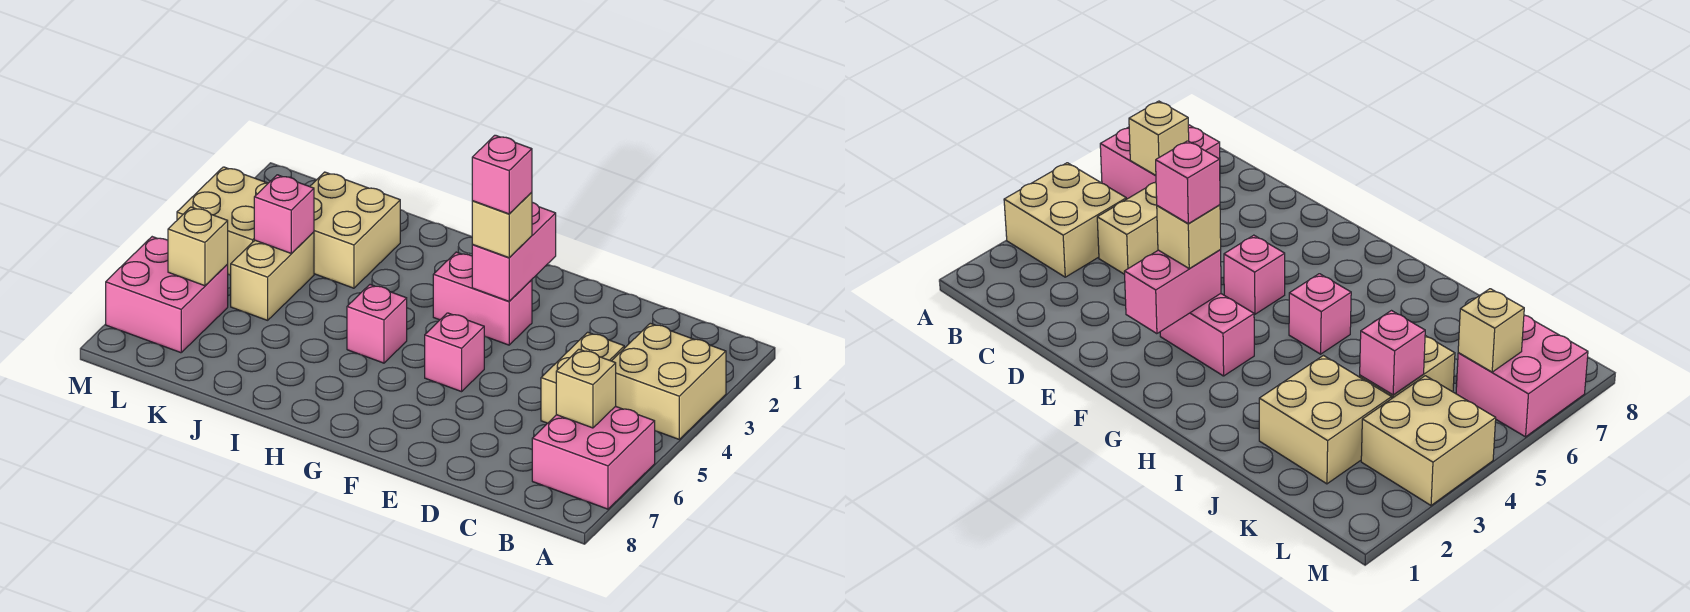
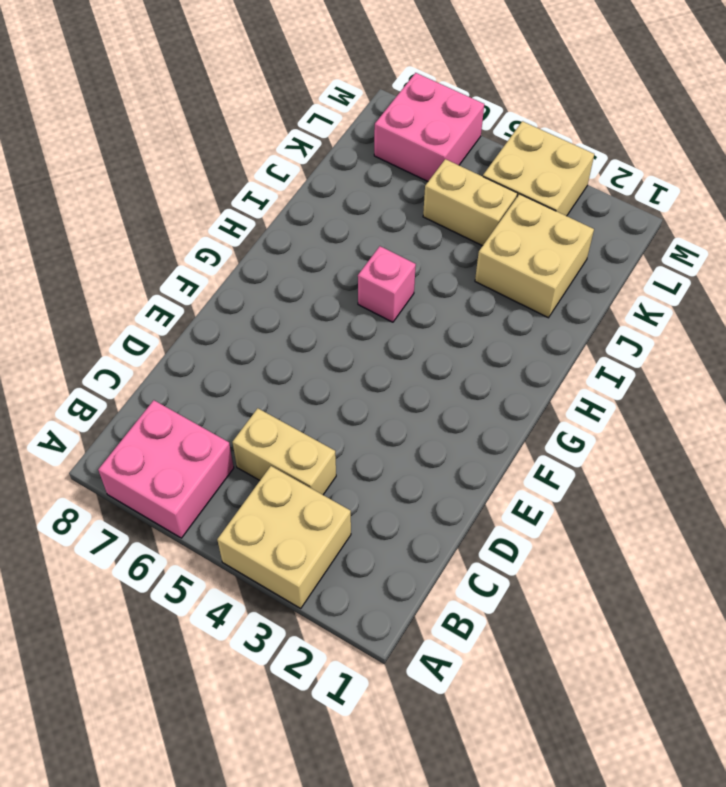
none -> pink 1x2 brick [433,252,532,345]
none -> pink 1x1 brick [425,313,484,392]
none -> tan 1x1 brick [556,349,616,428]

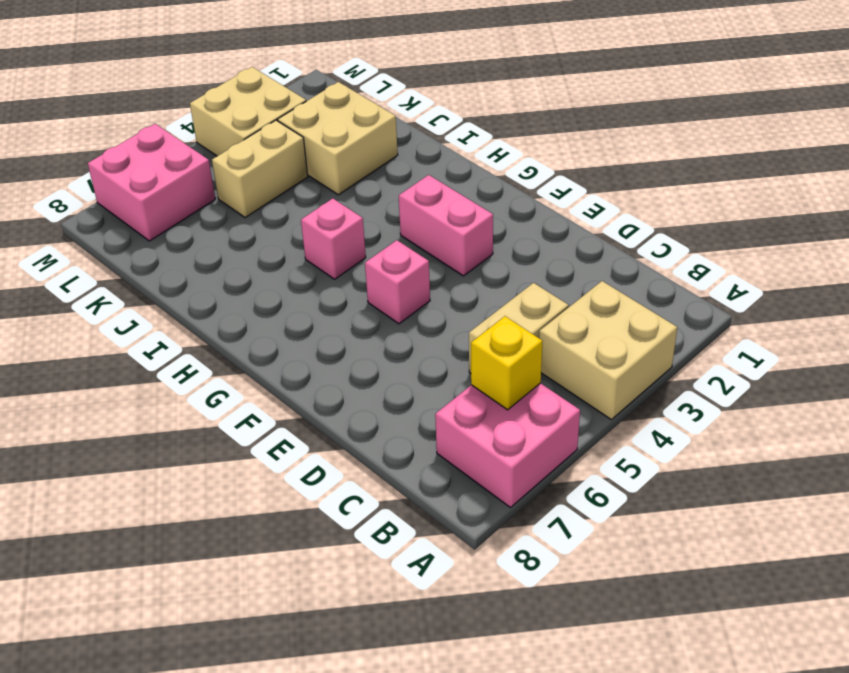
yellow 1x1 brick [471,316,542,410] -> tan 1x1 brick [556,349,616,428]
none -> pink 1x2 brick [472,202,556,301]
none -> pink 1x1 brick [254,175,314,254]
none -> tan 1x1 brick [168,207,228,286]

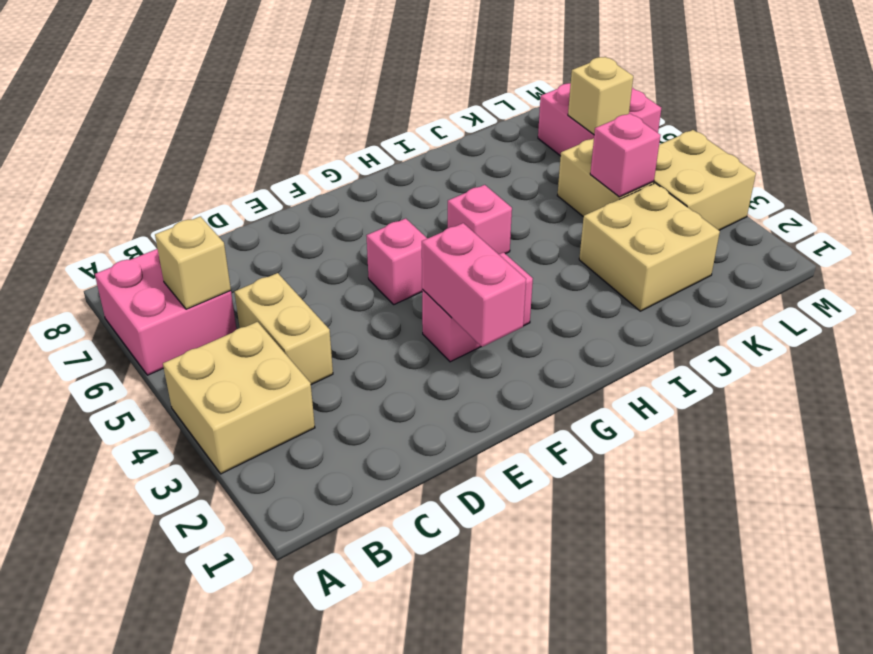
none -> tan 1x1 brick [472,192,532,258]
none -> pink 1x1 brick [472,135,532,214]

